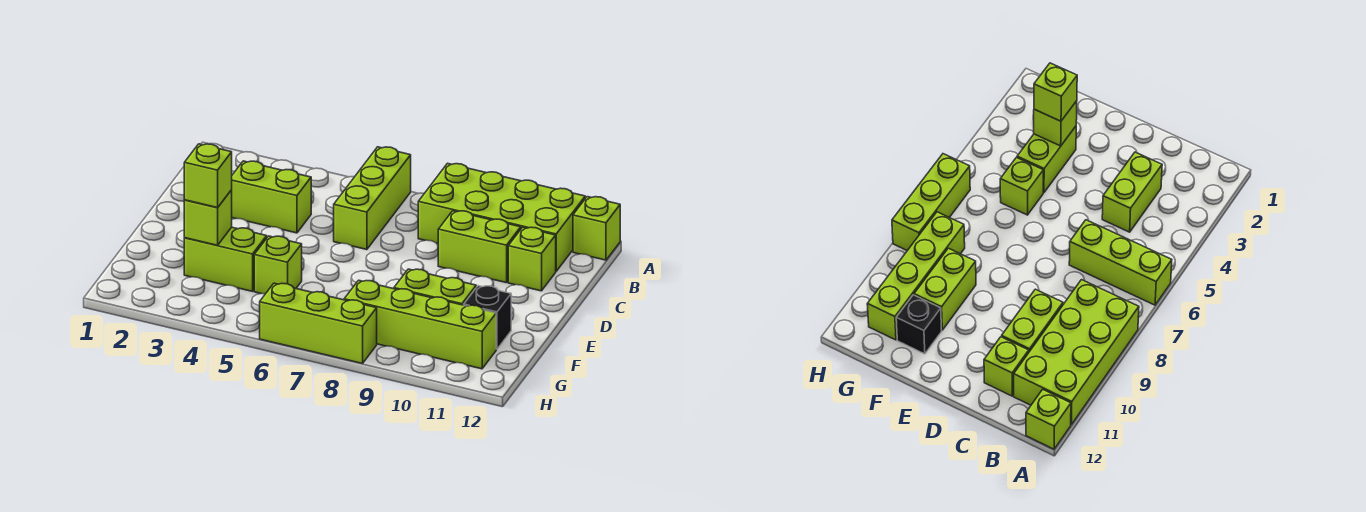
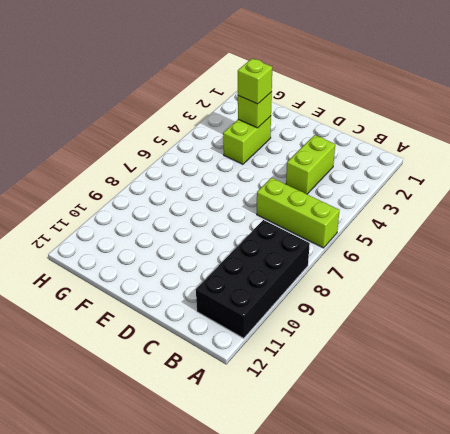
black 2x4 brick [196,220,310,338] -> lime 2x4 brick [418,163,585,271]
none -> lime 1x1 brick [573,197,620,260]
none -> lime 1x2 brick [438,211,521,283]
none -> lime 1x1 brick [508,227,556,291]

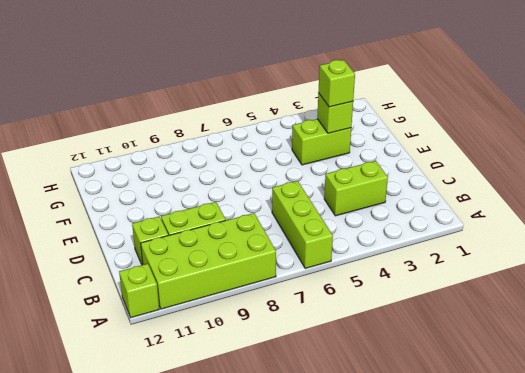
none -> lime 1x1 brick [254,236,302,294]
none -> lime 1x2 brick [394,269,476,305]
none -> black 1x1 brick [464,286,511,349]

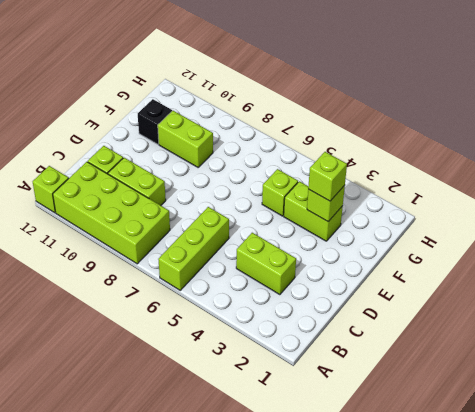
none -> lime 1x4 brick [344,280,496,369]
none -> lime 1x3 brick [260,283,377,363]

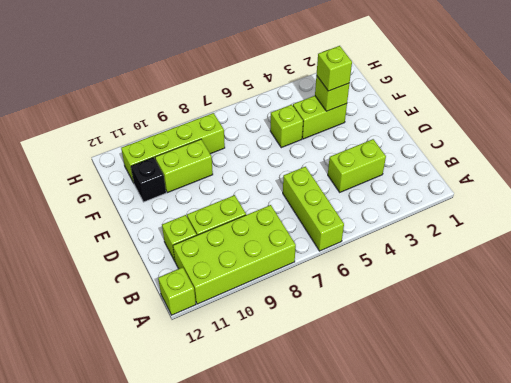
none -> lime 1x3 brick [260,283,377,363]

